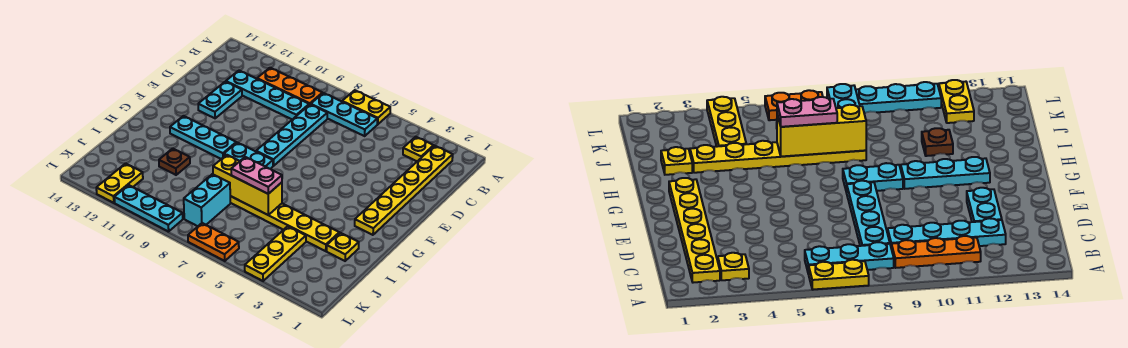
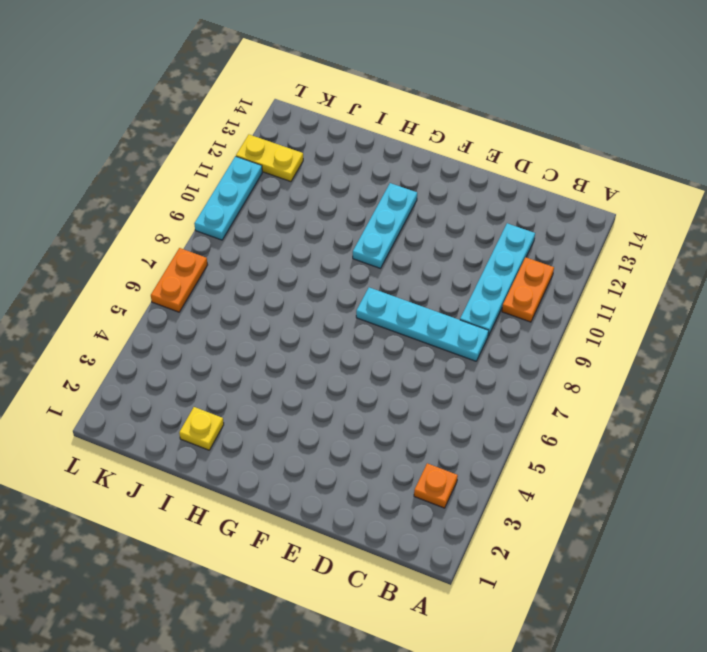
orange 1x1 plate [414,463,458,508] -> yellow 1x1 plate [403,137,434,161]
orange 1x2 plate [502,257,554,322] -> orange 1x3 plate [257,68,323,105]
none -> yellow 1x2 plate [342,90,390,124]
none -> yellow 1x6 plate [355,146,453,235]
none -> cyan 1x3 plate [311,93,377,136]

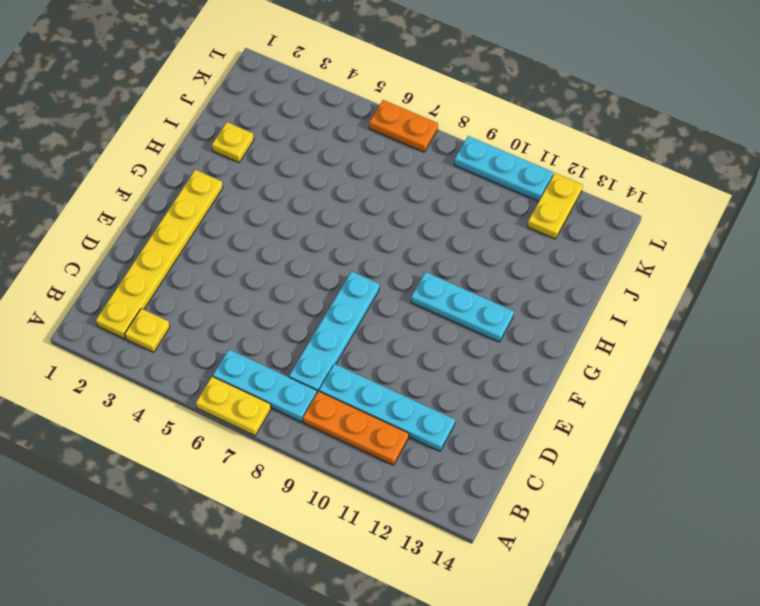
none -> cyan 1x2 plate [198,82,242,118]
none -> cyan 1x2 plate [224,142,273,169]
none -> yellow 1x6 plate [230,196,339,251]

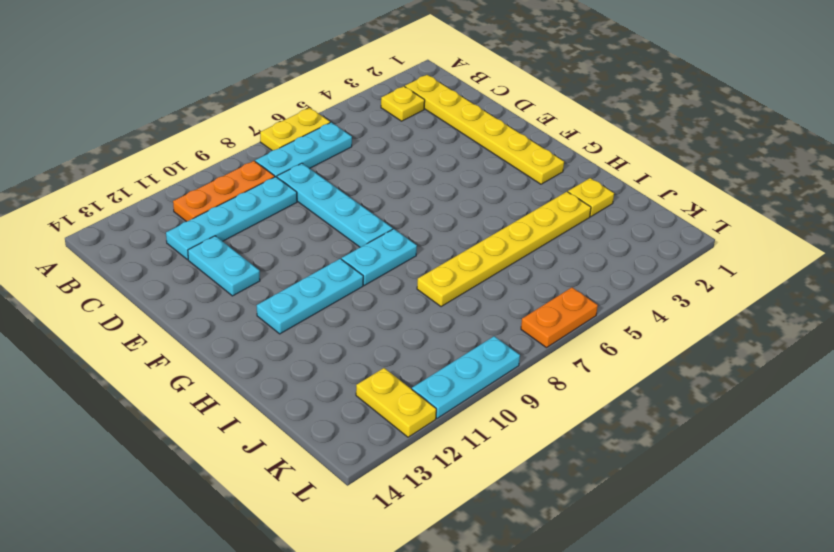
none -> brown 1x1 plate [159,148,190,175]
none -> yellow 1x3 plate [245,226,306,281]
none -> cyan 1x2 brick [184,174,230,226]

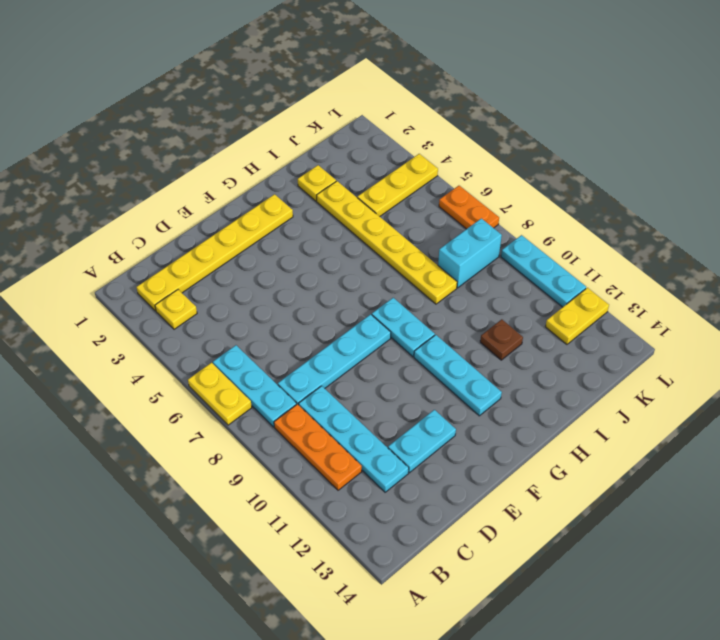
none -> yellow 1x3 brick [213,155,282,215]
none -> pink 1x2 plate [231,157,282,194]

